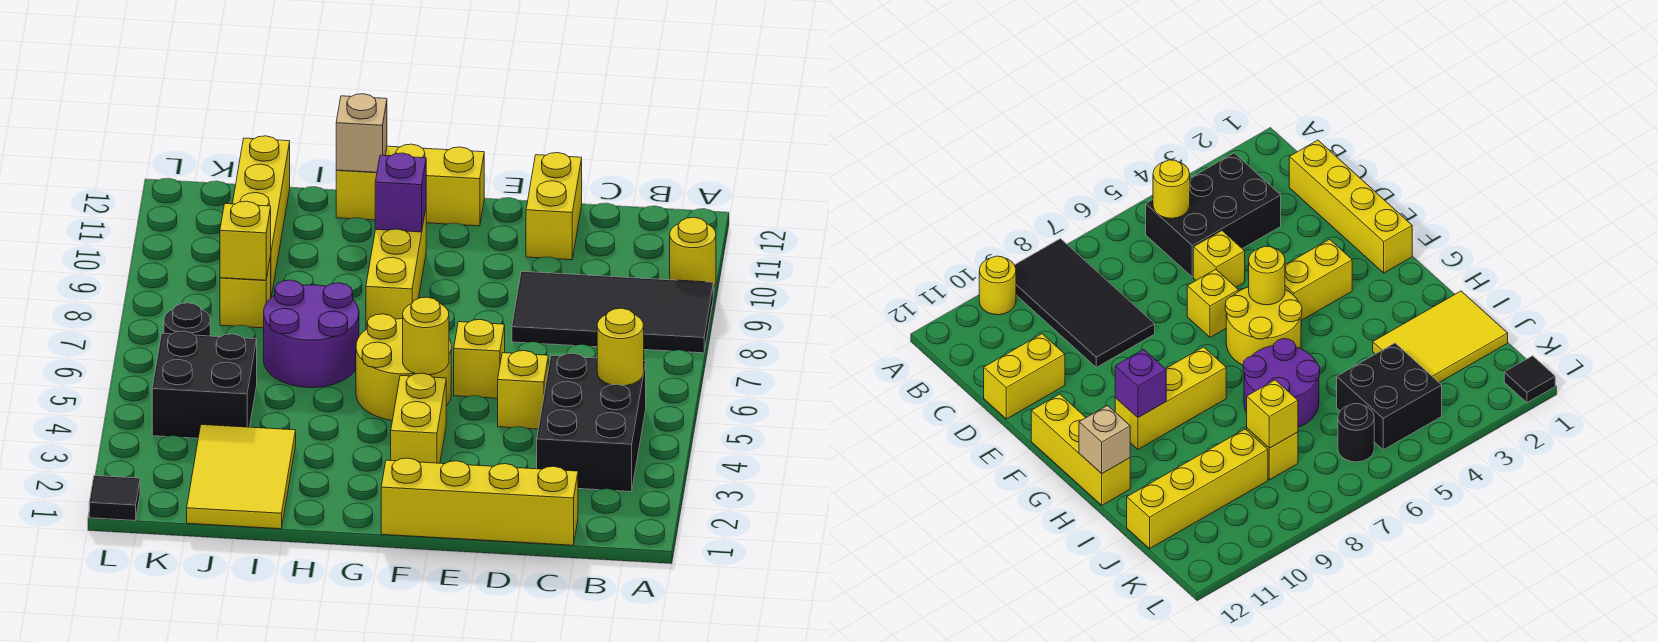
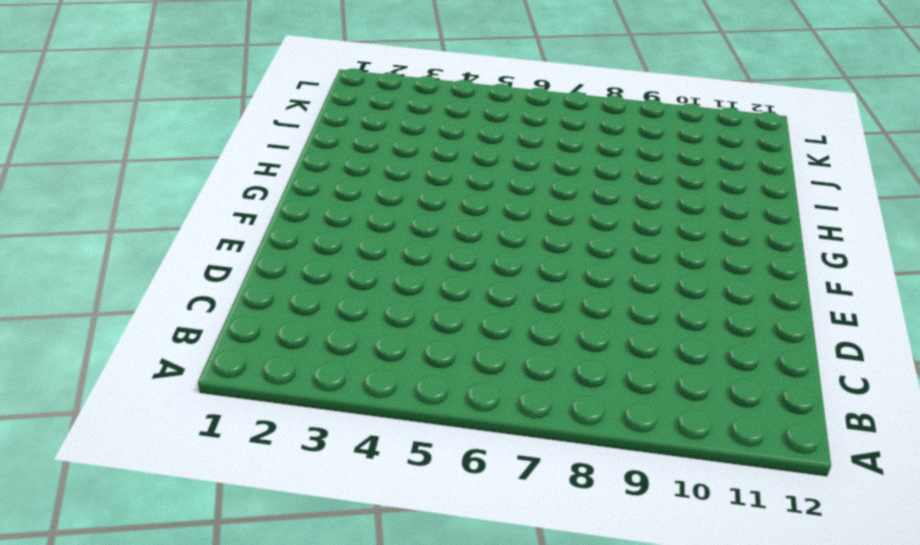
none -> black 2x4 tile [512,271,713,353]
none -> yellow 1x1 round brick [670,217,716,288]
none -> black 2x3 brick [537,353,646,492]

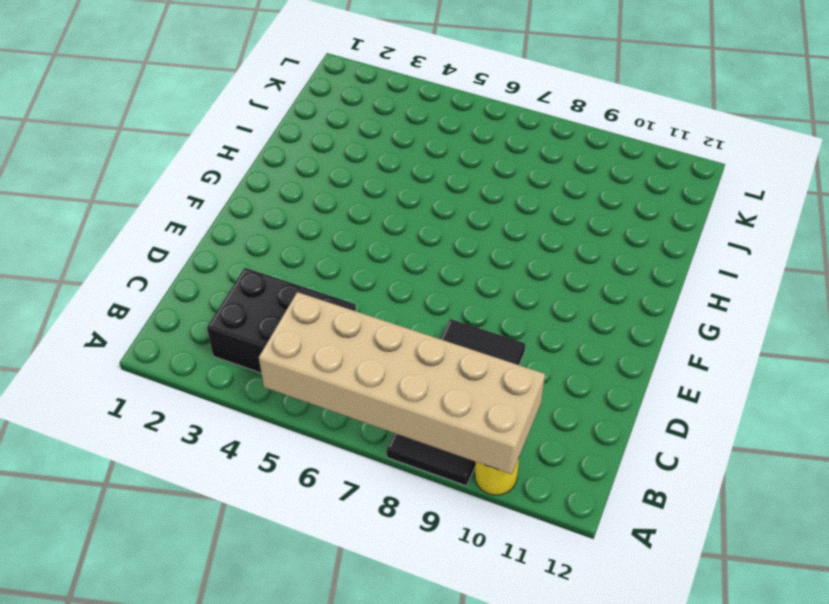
tan 2x6 brick [259,292,545,474] -> yellow 1x1 round brick [597,308,644,386]
none -> yellow 1x4 brick [381,458,578,545]
none -> yellow 1x1 brick [498,351,548,429]
none -> yellow 1x2 brick [526,153,582,260]

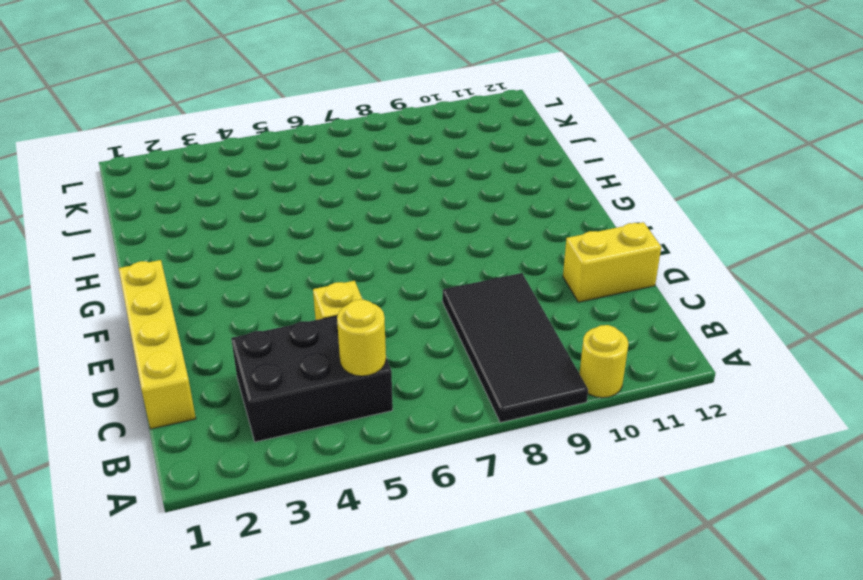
none -> yellow 1x1 brick [454,320,505,398]
none -> yellow 1x2 brick [391,373,446,463]
none -> yellow 2x2 round brick [356,314,451,420]

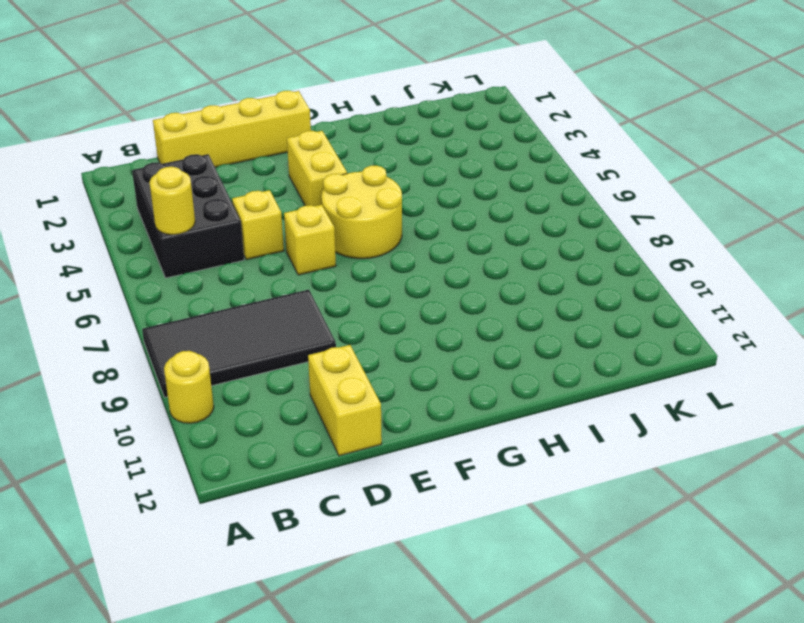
none -> yellow 1x3 brick [336,144,484,226]
none -> yellow 1x3 brick [366,210,426,329]
none -> purple 2x2 round brick [264,280,359,388]

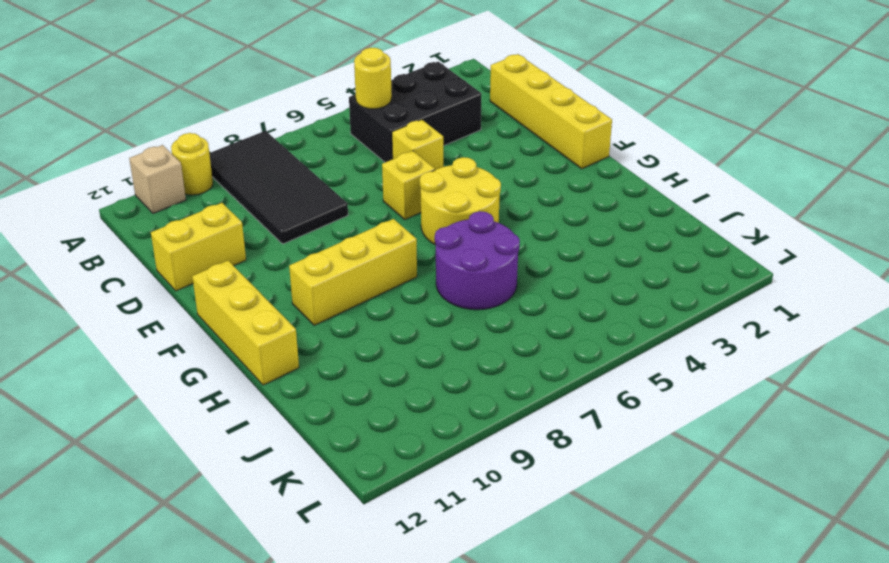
tan 1x1 brick [129,145,186,213] -> tan 1x1 brick moved to [336,94,387,172]
none -> yellow 1x2 brick [391,373,446,463]
none -> yellow 2x3 tile [187,425,296,529]
none -> black 2x2 brick [152,331,257,438]

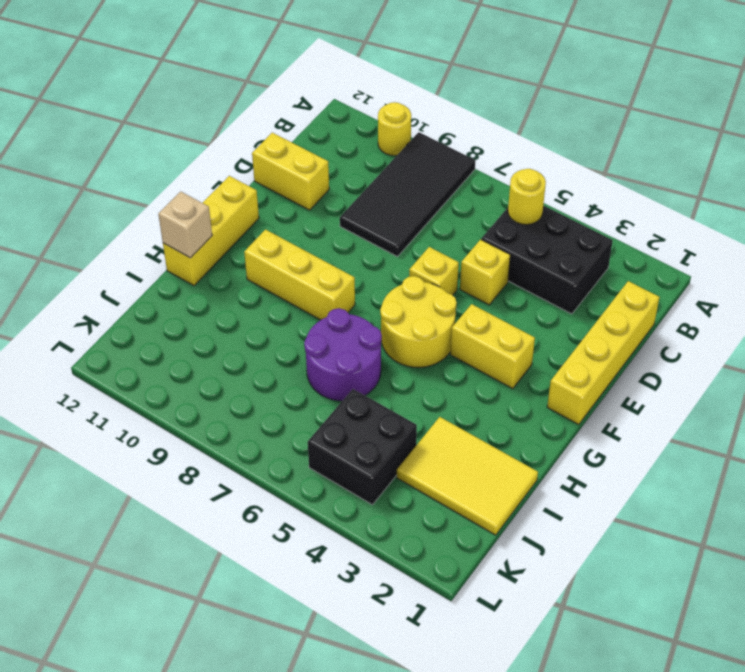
none -> yellow 1x1 brick [220,256,271,328]
none -> yellow 1x4 brick [232,136,290,297]
none -> black 1x1 round brick [164,303,210,336]

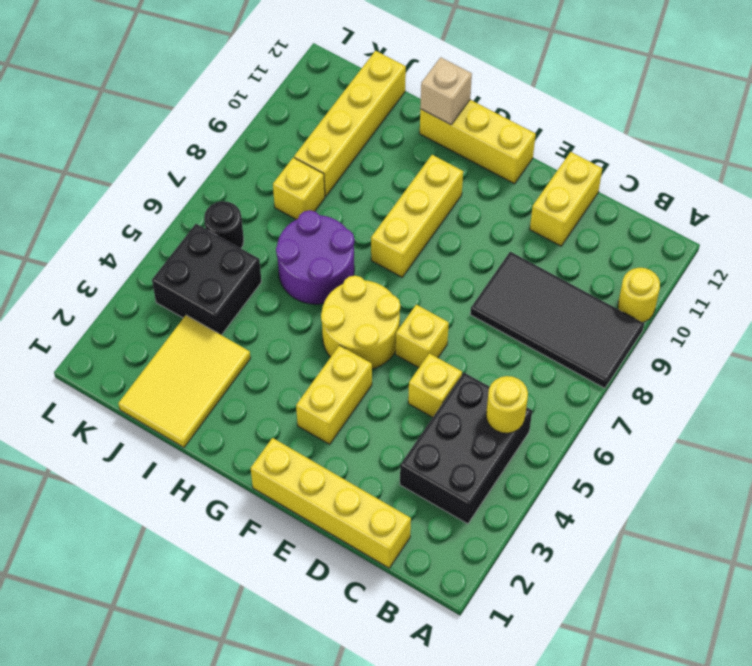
none -> black 1x1 tile [89,476,140,520]
none -> yellow 1x1 round brick [403,297,449,375]
none -> purple 1x1 brick [375,153,426,232]

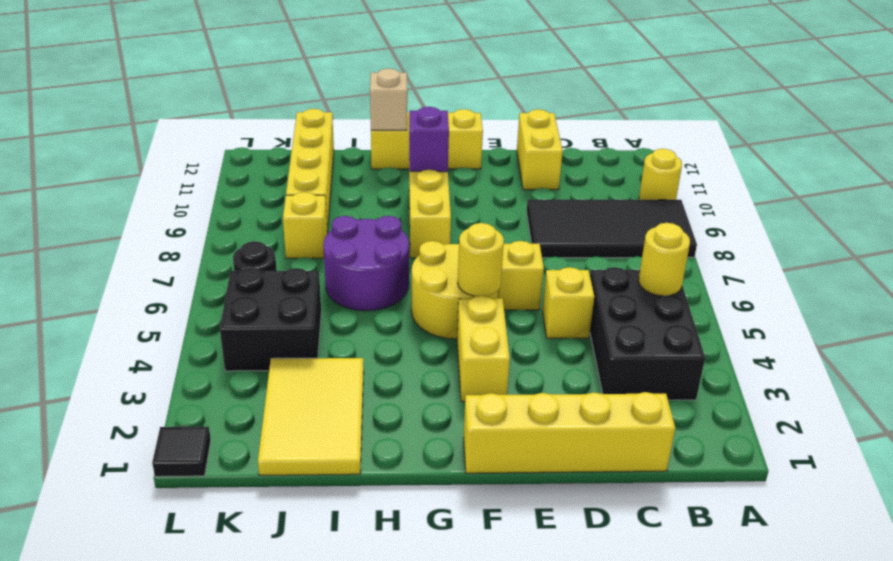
none -> yellow 1x1 brick [220,201,271,280]

